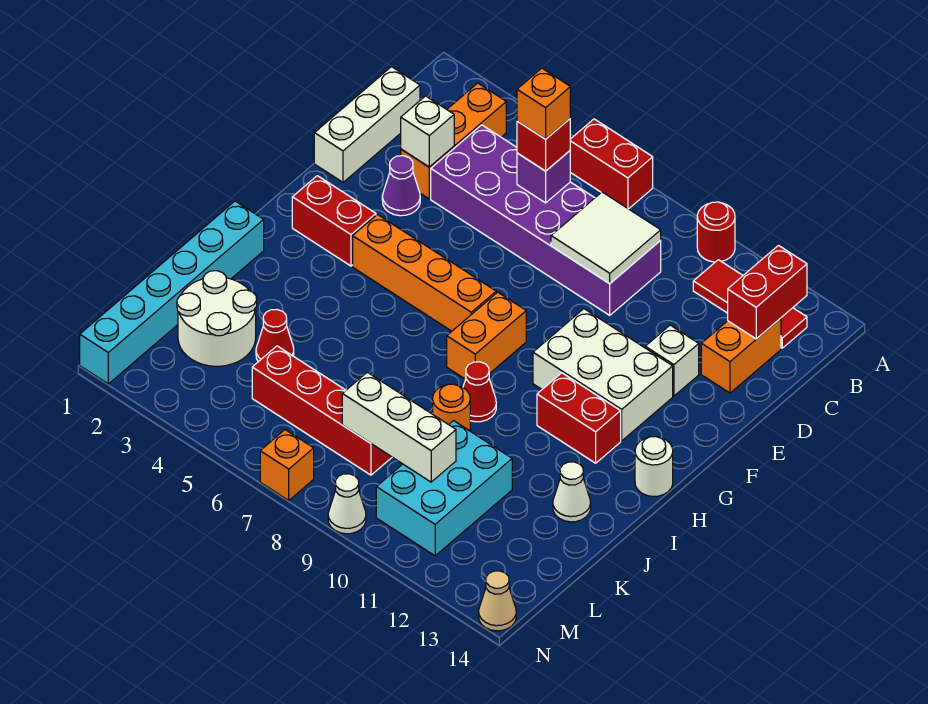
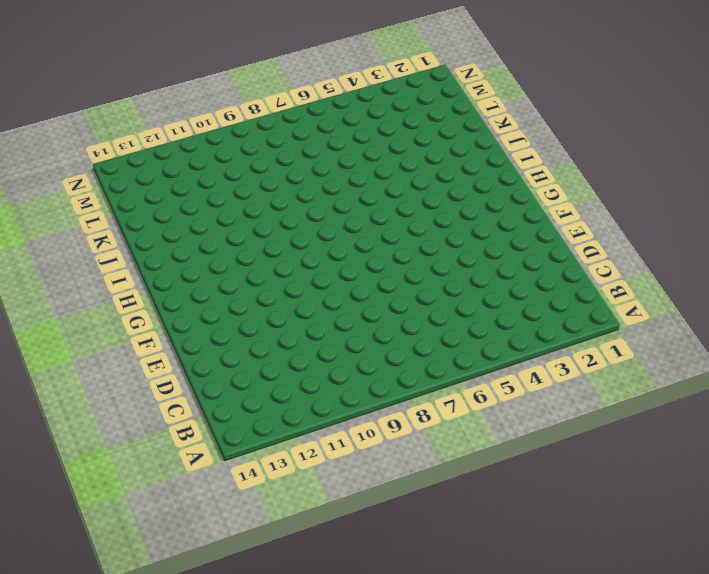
none -> red 1x2 brick [570,119,653,209]
none -> red 1x1 round brick [697,202,735,262]
none -> orange 1x3 brick [401,83,506,199]
none -> red 1x3 tile [693,260,807,348]

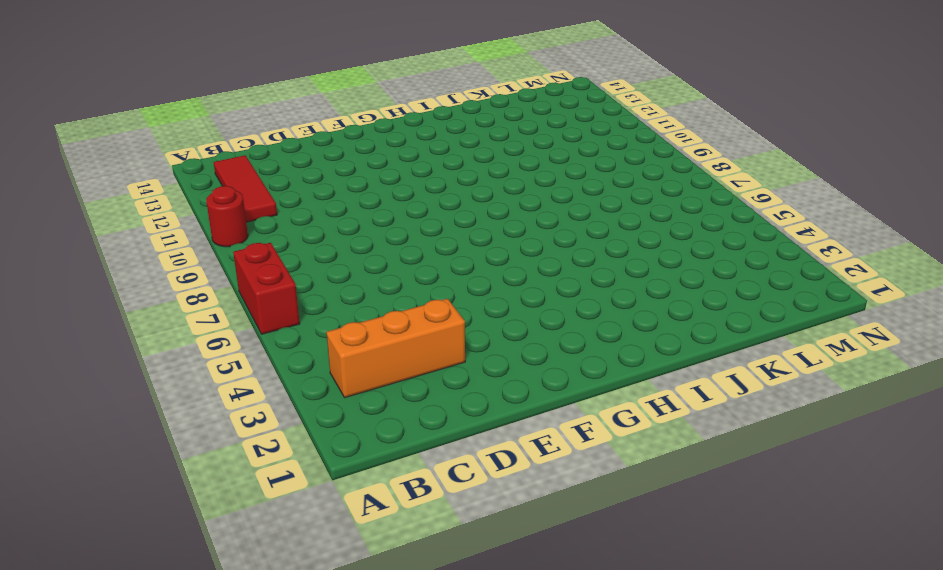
none -> white 1x3 brick [314,67,420,182]
none -> purple 2x6 brick [431,125,661,315]
none -> orange 1x2 brick [701,318,781,393]
none -> purple 1x1 cone [382,156,420,216]

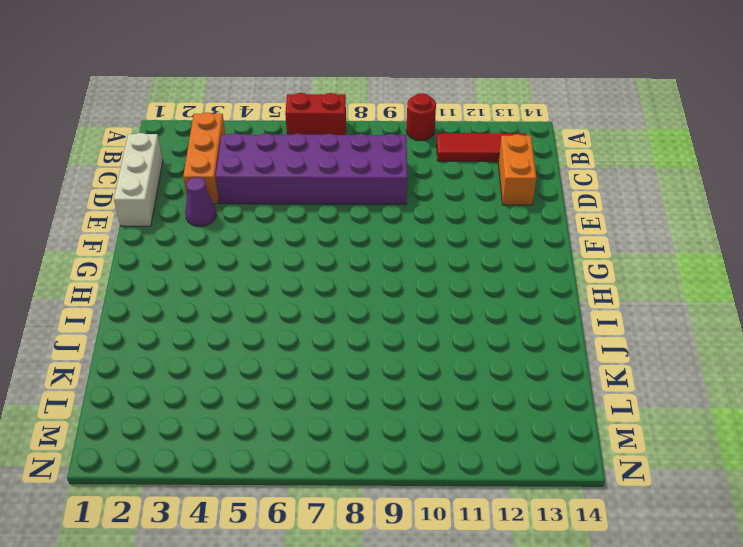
none -> white 1x1 brick [645,325,699,396]
none -> white 2x3 brick [533,309,673,441]
none -> red 1x2 brick [292,176,376,266]
none -> orange 1x4 brick [353,215,496,331]

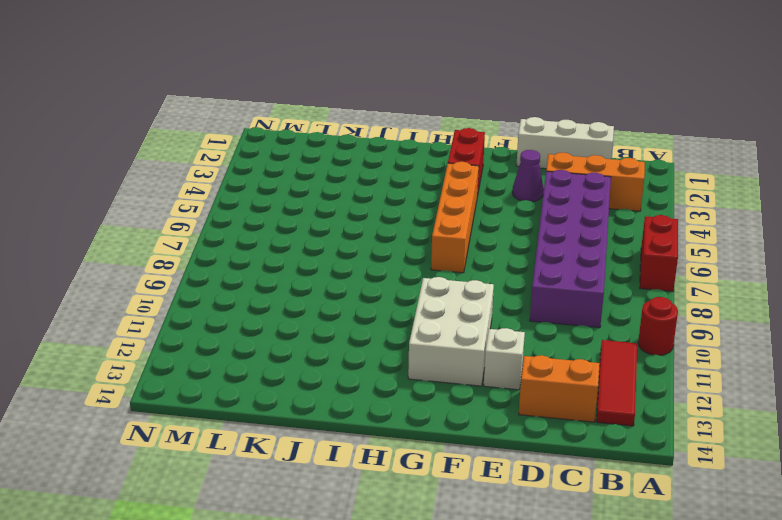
none -> orange 1x2 brick [447,292,526,379]
none -> red 1x2 brick [537,373,621,463]
none -> white 1x1 round brick [635,437,673,496]
none -> cyan 1x6 brick [80,201,264,384]

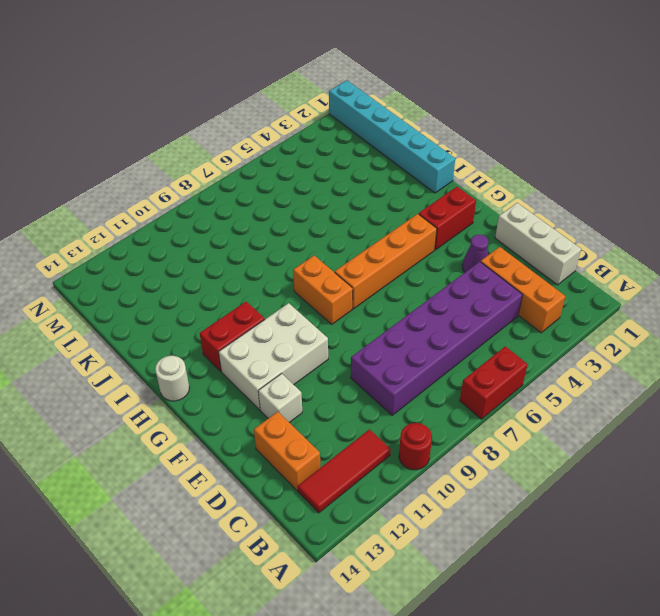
none -> red 1x1 cone [463,362,496,422]
none -> orange 1x1 round brick [433,384,470,431]
none -> white 1x1 cone [553,462,591,522]
none -> white 2x2 round brick [177,271,257,366]

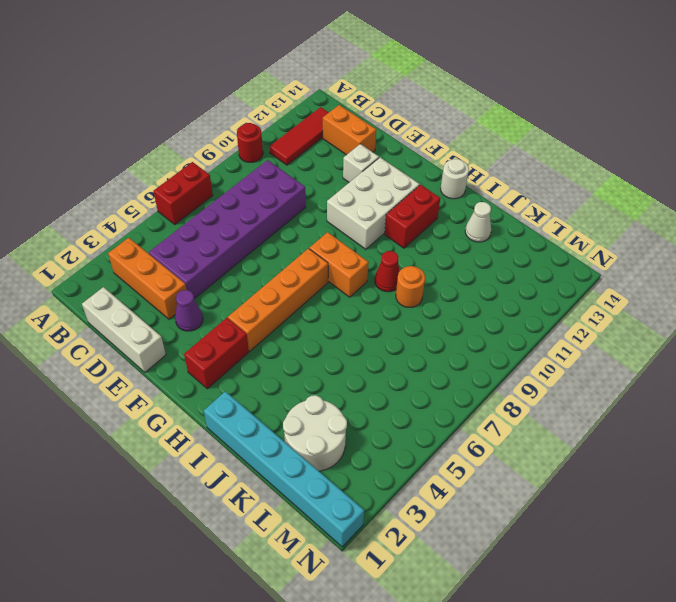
none -> red 1x1 cone [256,310,294,362]
none -> cyan 2x3 brick [376,421,512,556]
none -> red 1x4 brick [252,346,392,475]
none -> orange 1x1 brick [260,430,314,500]

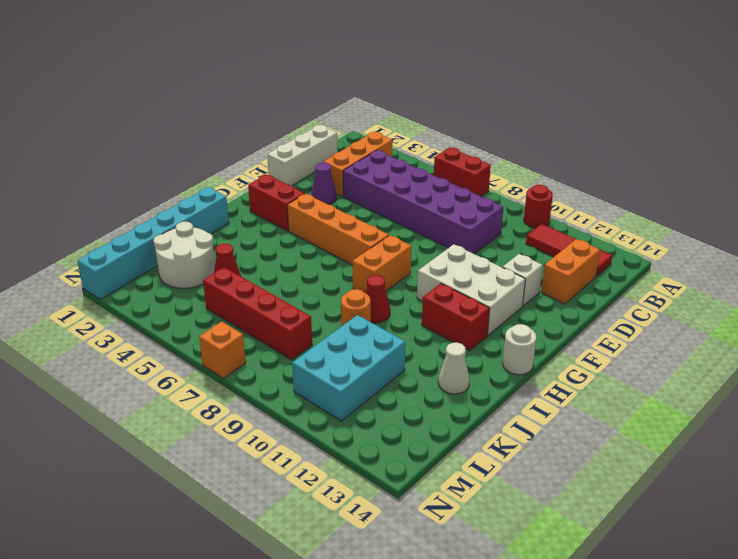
none -> white 1x1 cone [328,474,366,534]
none -> tan 1x1 cone [479,571,516,631]
none -> red 1x2 brick [728,246,807,339]
none -> purple 1x1 brick [517,151,570,203]

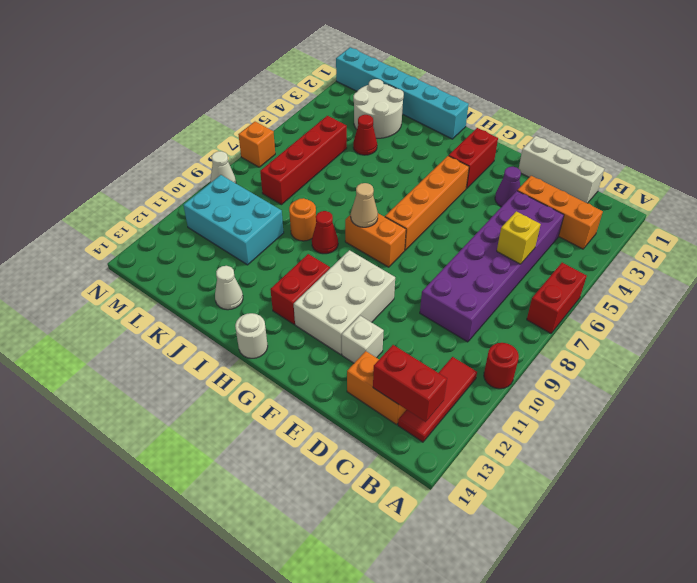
yellow 1x1 brick [497,211,541,264] -> purple 1x1 brick [517,151,570,203]
tan 1x1 cone [351,183,378,227] -> tan 1x1 cone moved to [479,571,516,631]
none -> white 2x2 tile [551,192,661,284]
none -> white 1x1 brick [401,96,454,167]
none -> white 1x3 brick [342,372,456,482]
none -> red 1x1 brick [517,119,570,171]

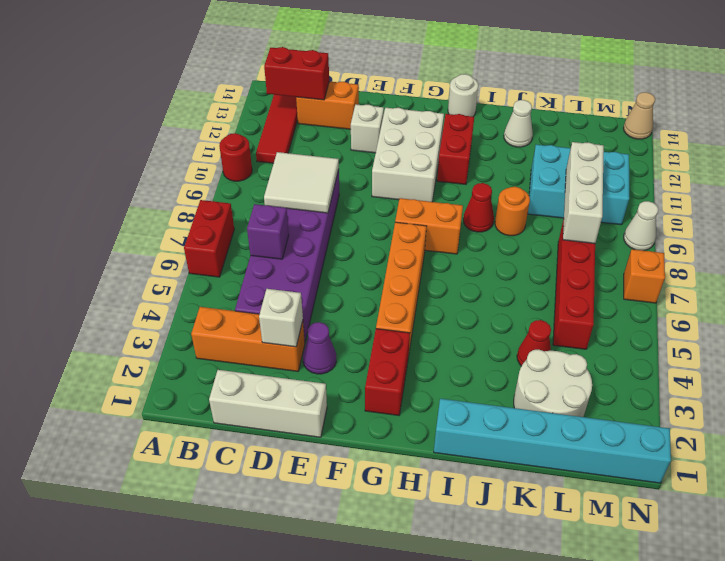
none -> red 1x1 brick [517,119,570,171]
none -> orange 1x1 brick [517,68,570,139]

